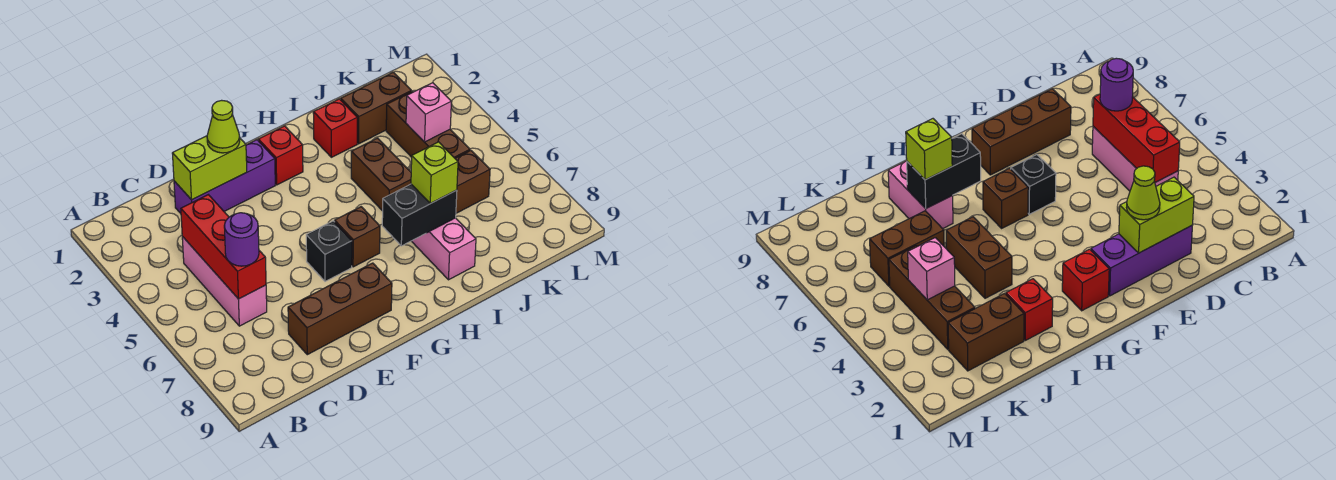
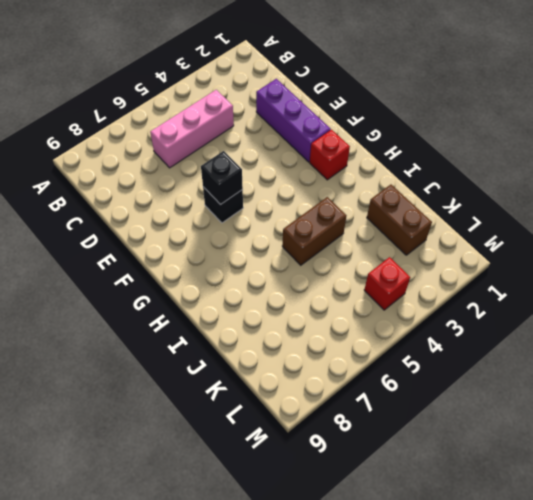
black 1x1 brick [201,151,243,205] -> none
red 1x1 brick [364,257,410,310] -> red 1x1 brick moved to [313,99,357,157]
none -> brown 1x3 brick [288,263,392,355]
none -> brown 1x1 brick [335,207,380,267]
none -> pink 1x2 brick [412,218,476,280]

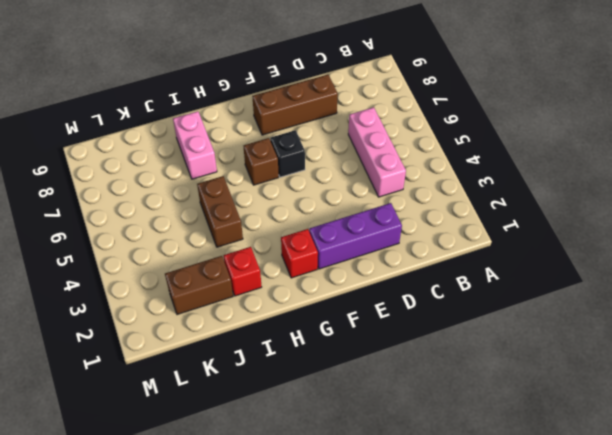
none -> brown 1x2 brick [455,150,490,213]
none -> brown 1x3 brick [386,91,470,158]
none -> red 1x3 brick [181,195,266,299]

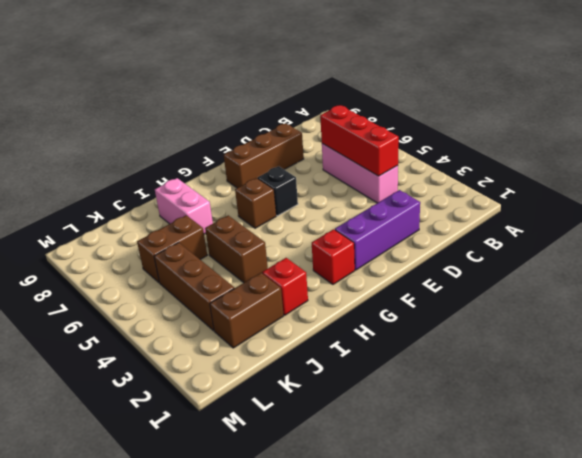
none -> lime 1x2 brick [172,136,247,200]
none -> black 1x2 brick [382,184,457,246]
none -> pink 1x1 brick [406,83,451,142]

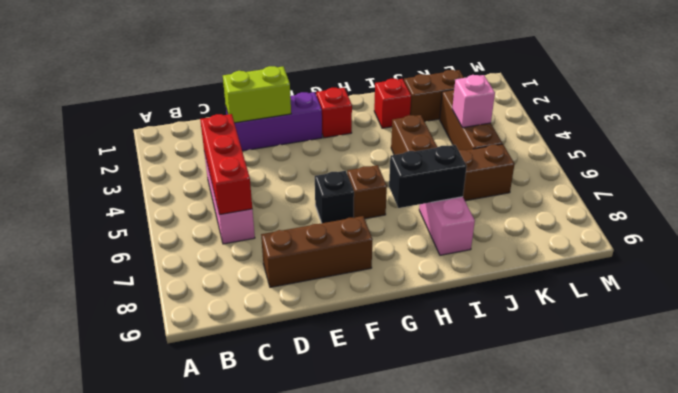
none -> purple 1x1 round brick [224,213,259,266]
none -> lime 1x1 cone [207,100,240,153]
none -> lime 1x1 brick [411,142,458,203]

